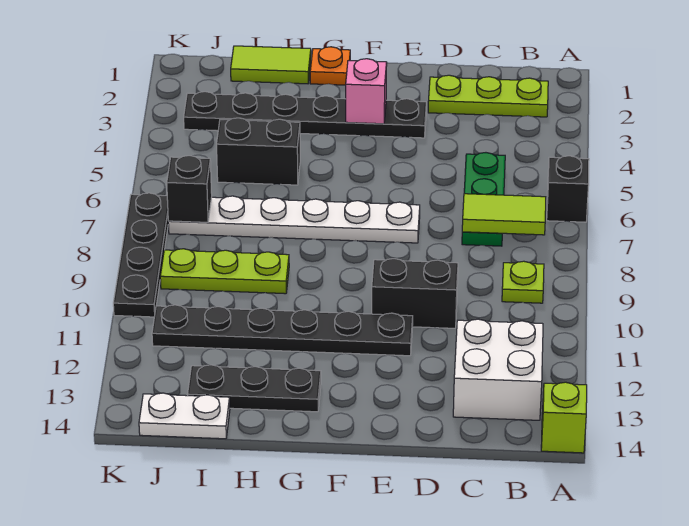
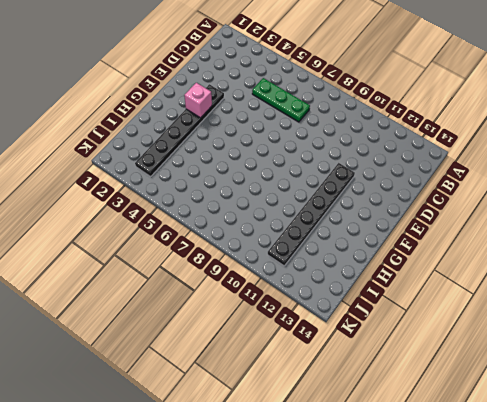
none -> black 1x1 brick [547,156,589,222]
none -> lime 1x1 brick [541,382,587,453]
none -> lime 1x3 plate [428,75,548,117]

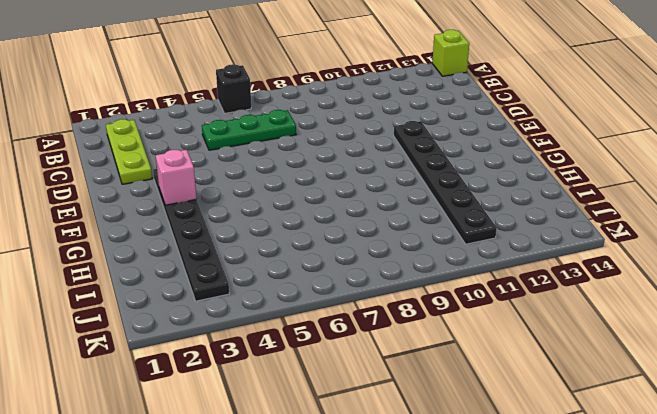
none -> lime 1x1 plate [502,261,544,303]
none -> white 2x2 brick [453,319,543,420]
none -> black 1x2 brick [372,259,458,328]

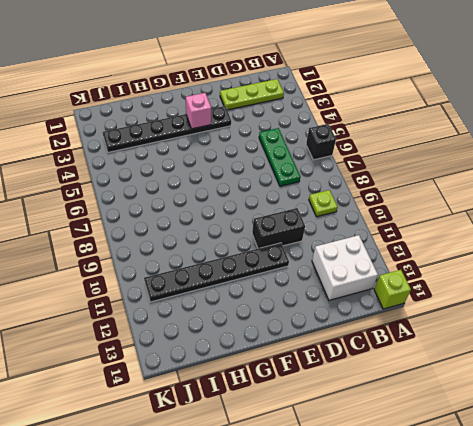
none -> white 1x6 plate [168,196,420,243]
none -> orange 1x1 plate [310,47,350,85]
none -> black 1x3 plate [188,365,321,412]

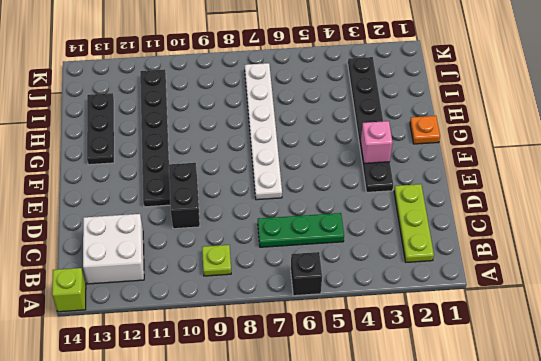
none -> lime 1x2 tile [231,46,311,84]
none -> black 1x2 brick [217,118,300,185]
none -> lime 1x3 plate [160,249,289,294]

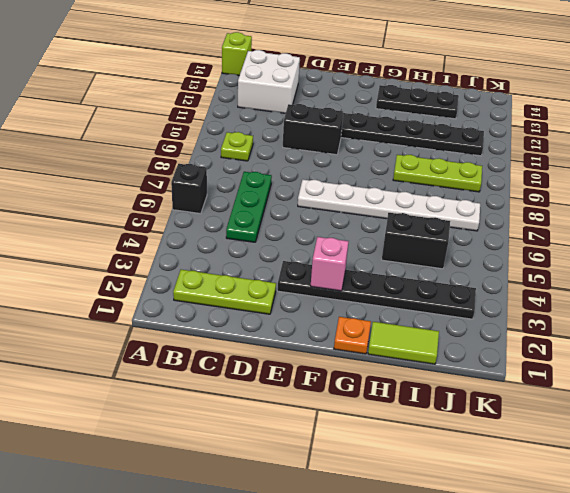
none -> white 1x2 plate [139,393,230,439]
none -> black 1x4 plate [113,193,168,317]
none -> lime 1x2 tile [462,194,546,235]

